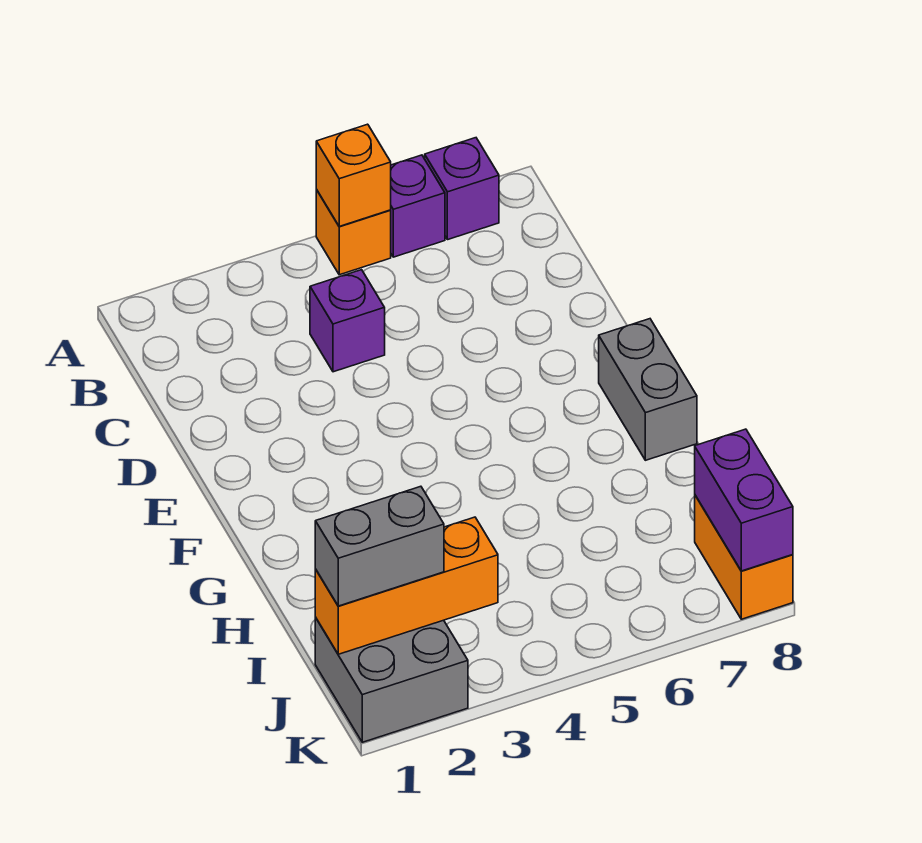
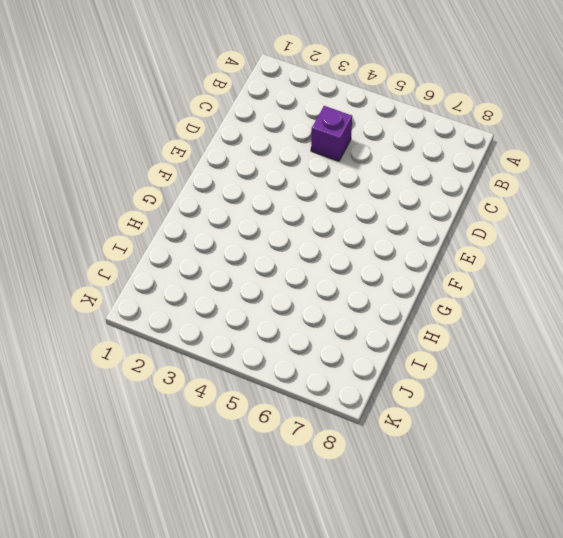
none -> orange 1x1 brick [316,190,391,275]
none -> purple 1x1 brick [391,155,445,257]

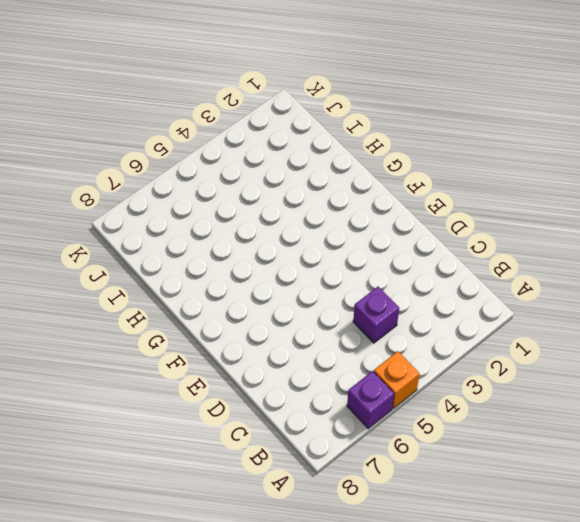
none -> purple 1x1 brick [425,138,499,240]
none -> grey 1x2 brick [599,319,697,460]

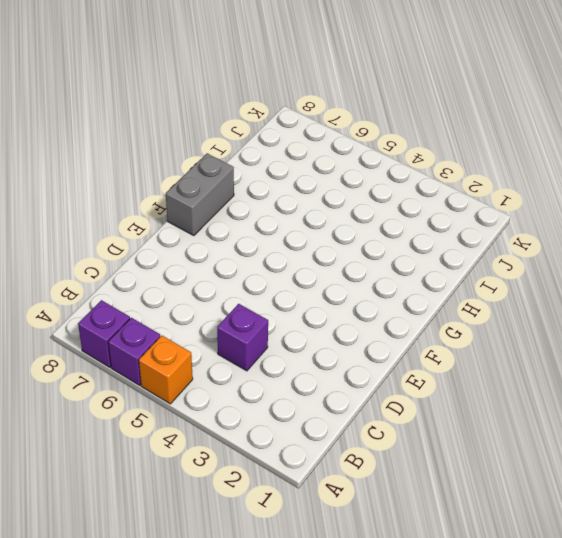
none -> grey 2x2 brick [315,617,468,742]
none -> orange 1x2 brick [695,495,793,619]

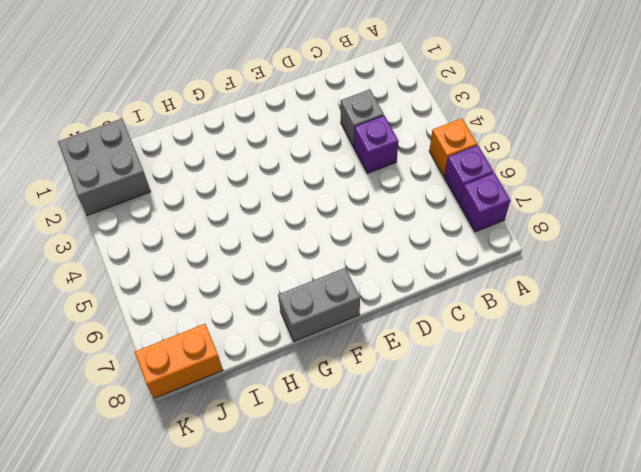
grey 1x1 brick [340,89,384,147] -> none
none -> orange 1x1 brick [316,124,391,226]
none -> orange 1x3 brick [315,517,498,654]

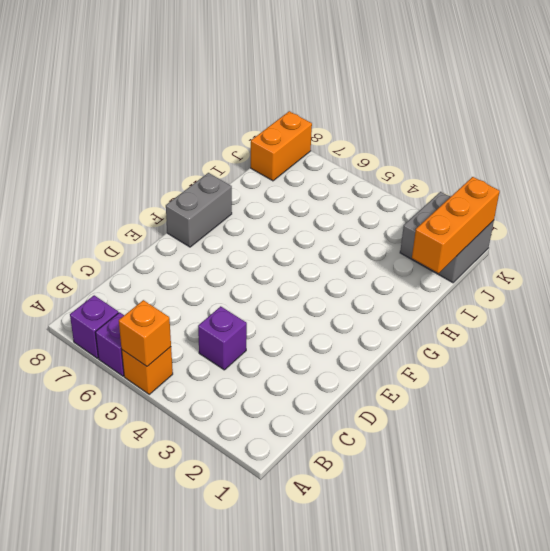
orange 1x3 brick [412,177,500,273] -> orange 1x3 brick turned to [315,517,498,654]
none -> purple 1x2 brick [695,429,793,571]
none -> grey 1x2 brick [315,486,444,606]

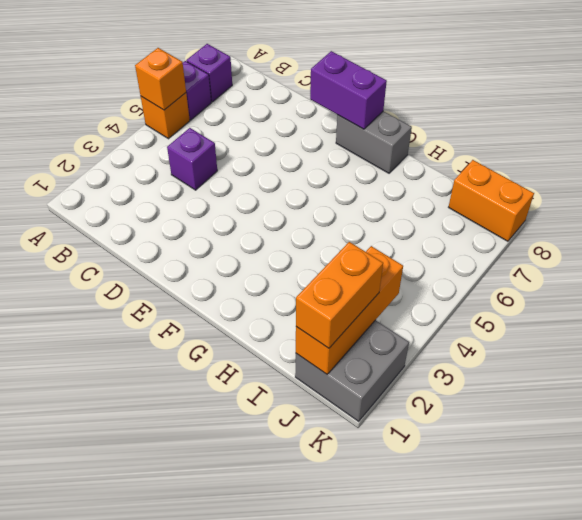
purple 1x2 brick [310,51,387,129] -> purple 1x2 brick moved to [695,429,793,571]
orange 1x2 brick [296,242,383,348] -> grey 1x2 brick [315,486,444,606]

